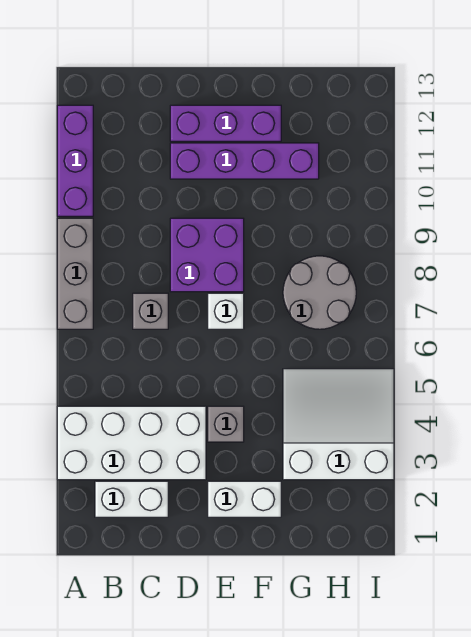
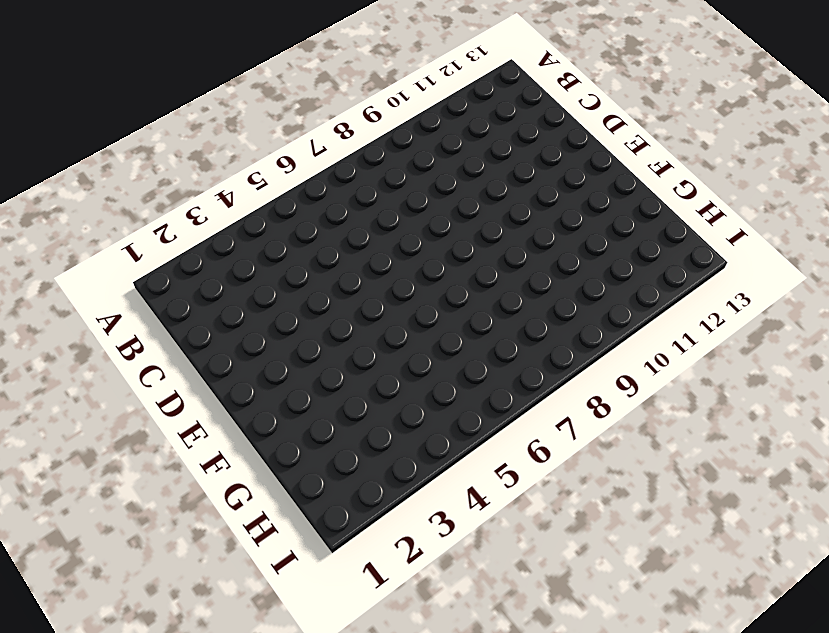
none -> white 2x4 brick [57,406,206,480]
none -> grey 1x3 brick [57,218,93,329]
none -> purple 1x3 brick [57,105,93,216]

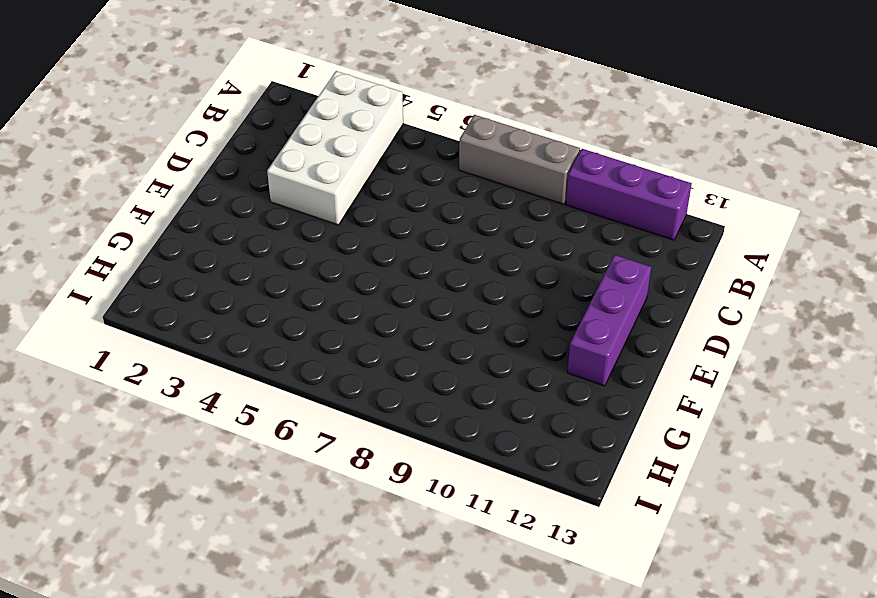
none -> white 1x2 brick [95,481,168,517]
none -> grey 1x1 brick [133,293,168,329]
none -> purple 2x2 brick [170,218,244,292]

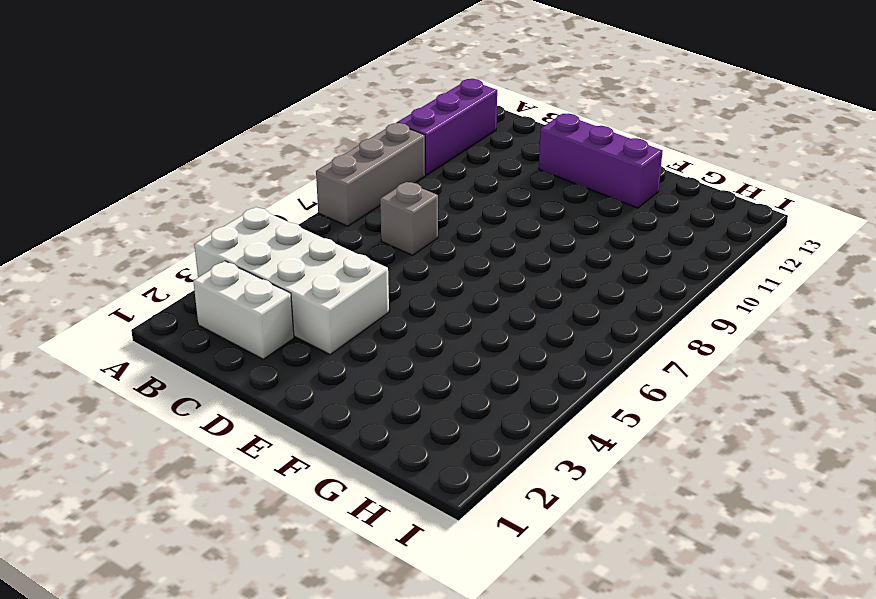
none -> purple 2x2 brick [170,218,244,292]
none -> purple 1x4 brick [170,143,319,179]
none -> white 1x2 brick [208,481,281,517]

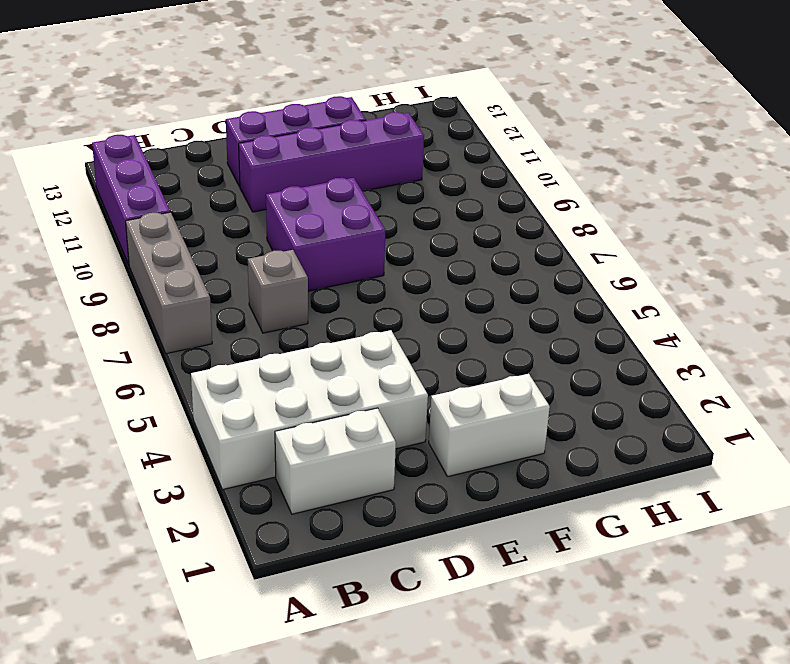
none -> grey 1x1 brick [208,406,244,442]
none -> white 1x1 brick [208,293,244,329]
none -> white 3x3 slope [283,369,394,480]

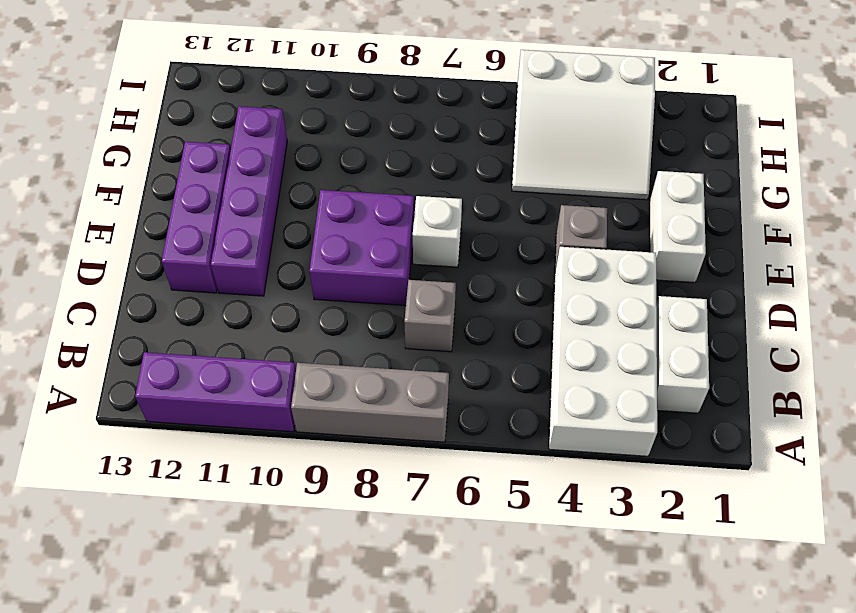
white 3x3 slope [512,50,655,200] -> white 3x3 slope turned to [283,369,394,480]
none -> grey 2x2 round brick [283,256,356,329]

